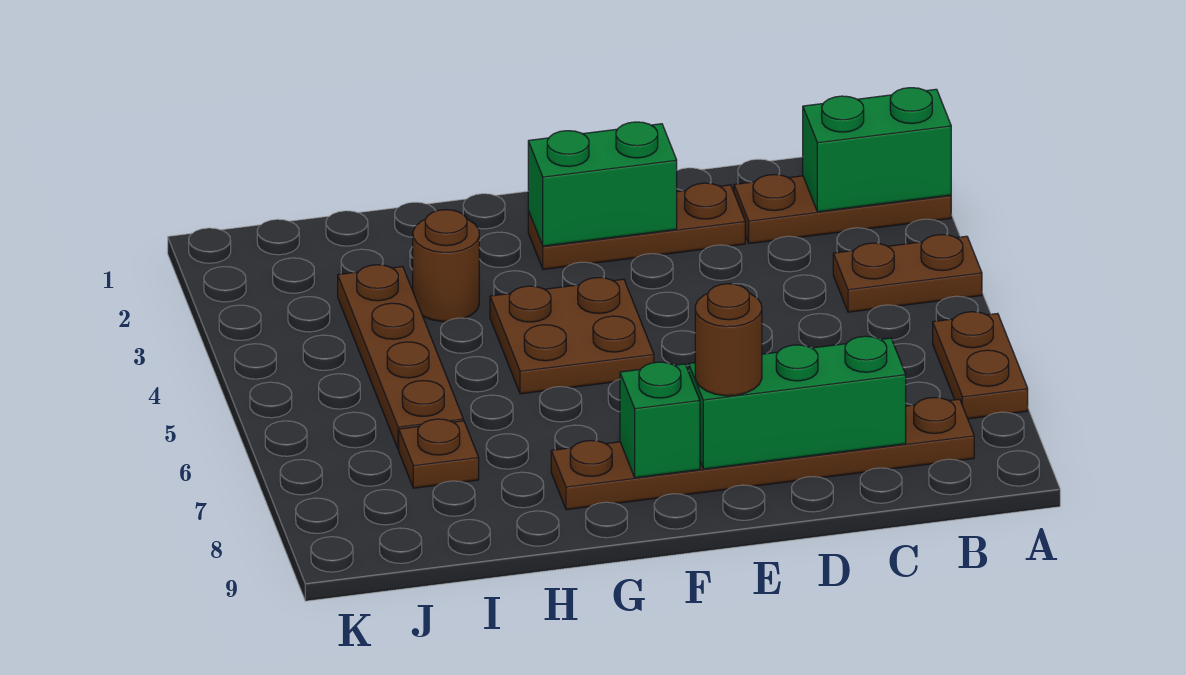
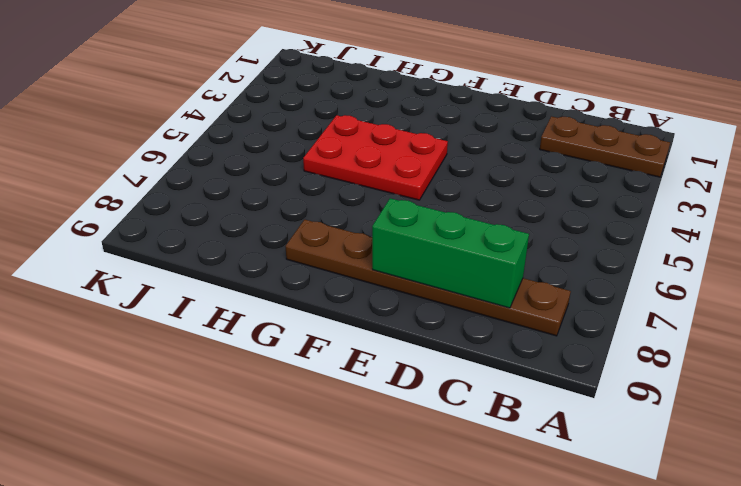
red 2x3 plate [303,115,448,200] -> brown 2x2 plate [490,278,654,394]
none -> brown 1x2 plate [833,235,982,312]
none -> brown 1x2 plate [933,312,1028,419]
none -> brown 1x3 plate [528,183,745,269]

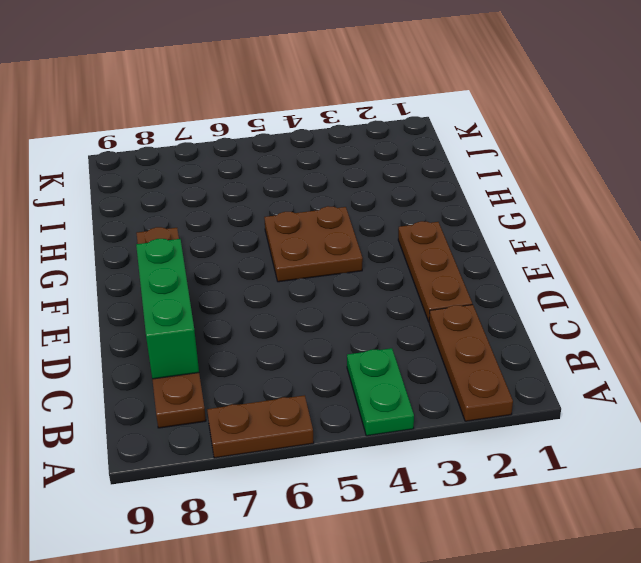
green 1x2 plate [347,348,414,436] -> brown 1x2 plate [833,235,982,312]
none -> brown 1x1 round brick [413,210,479,322]
none -> brown 1x4 plate [338,265,463,450]
none -> brown 1x1 plate [399,419,479,488]

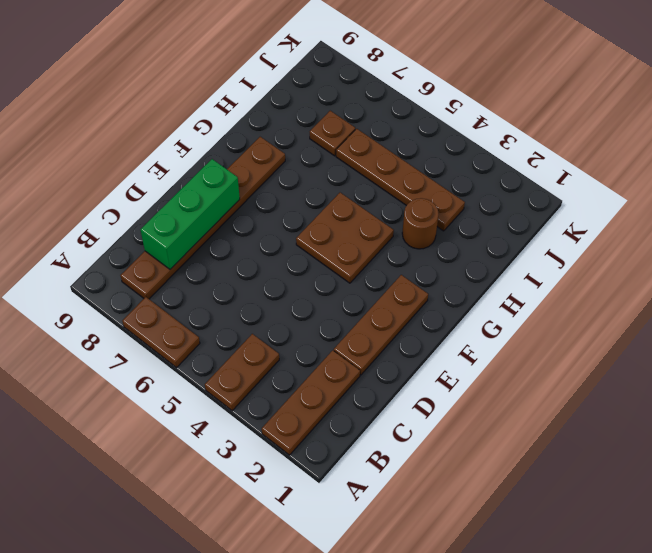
none -> green 1x2 brick [803,88,951,212]
none -> green 1x2 brick [528,122,677,246]
none -> green 1x1 brick [620,362,700,478]

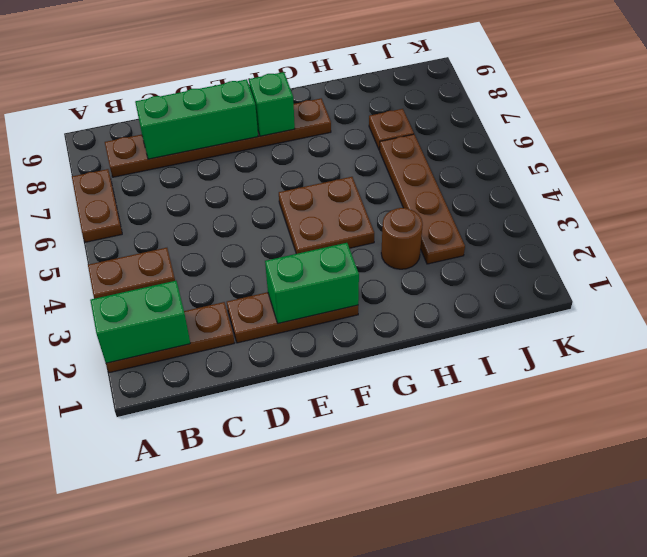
none -> brown 1x1 round brick [695,284,762,396]

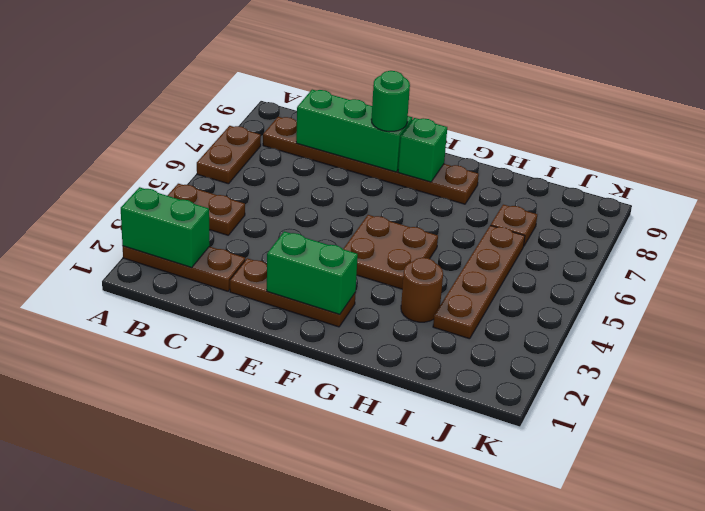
green 1x1 round brick [371,71,410,131] -> brown 1x1 round brick [695,284,762,396]

